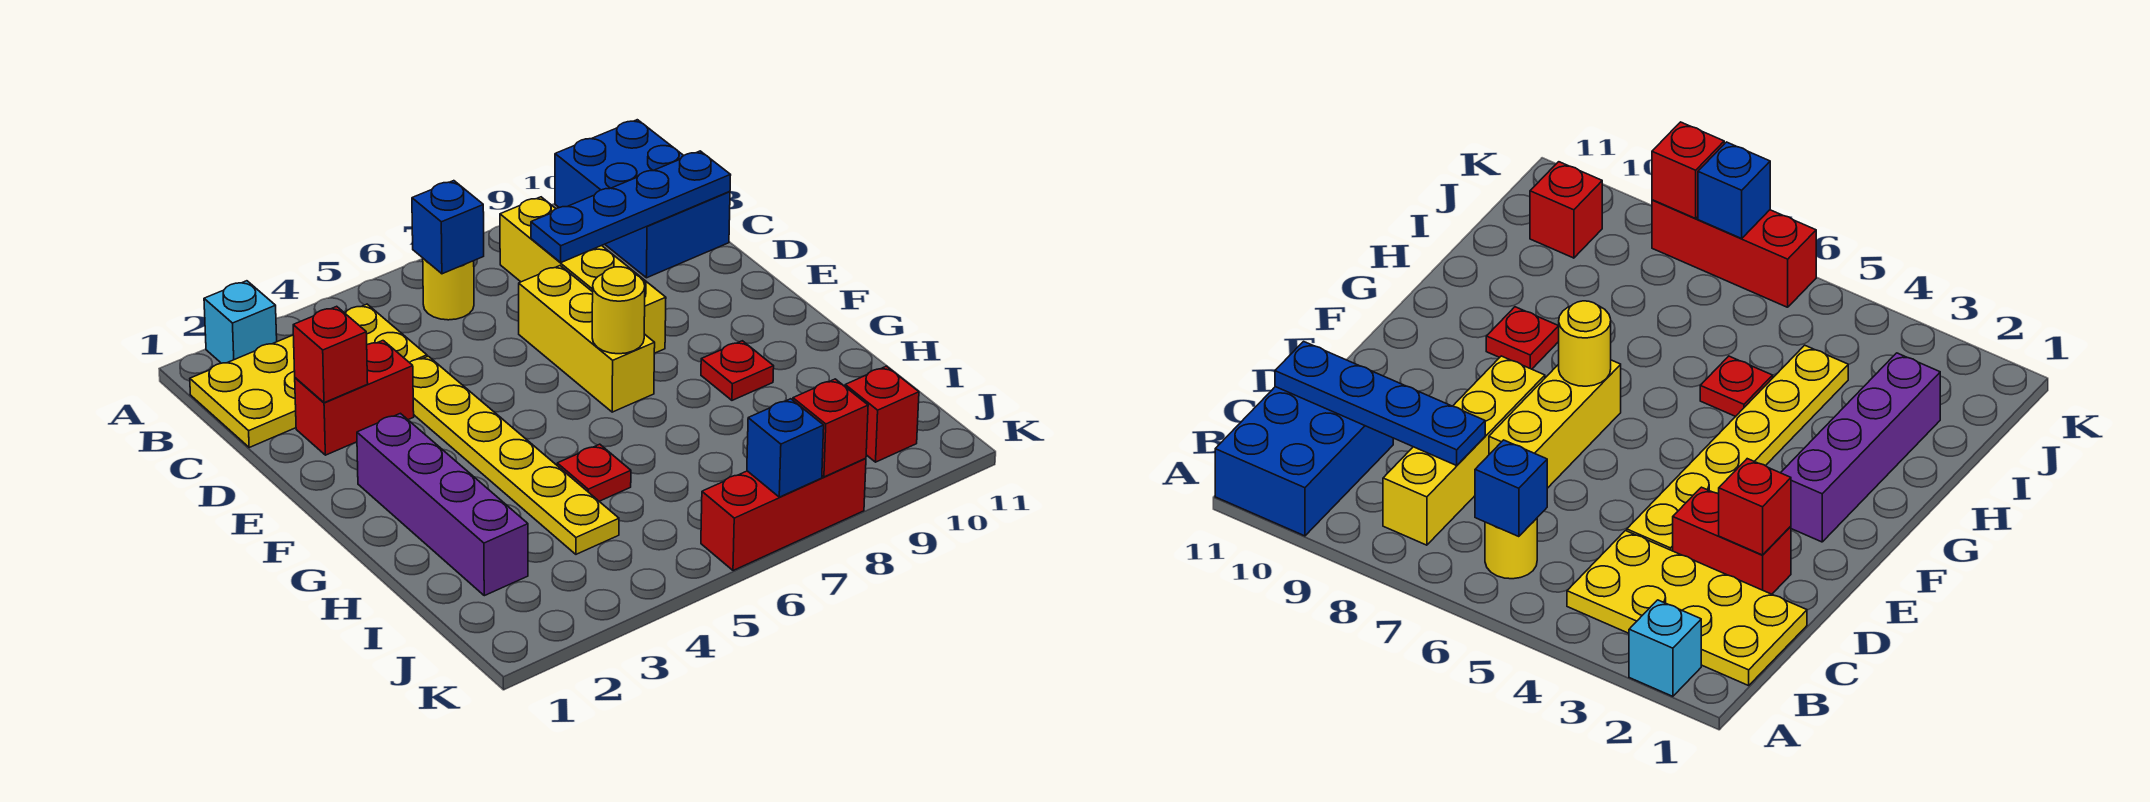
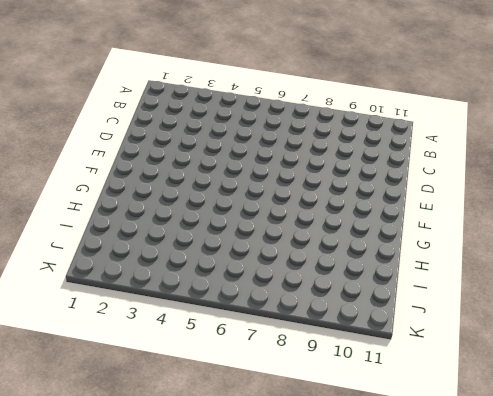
none -> cyan 1x1 brick [204,281,277,363]
none -> blue 2x3 brick [555,120,730,278]
none -> yellow 2x4 plate [190,304,427,447]

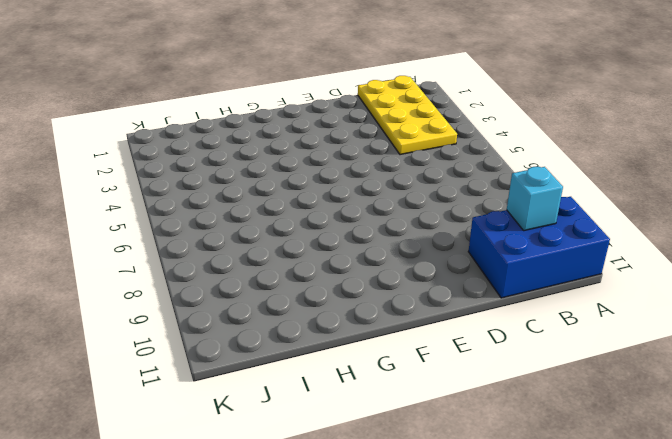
cyan 1x1 brick [507,167,563,231] -> cyan 1x1 brick moved to [204,281,277,363]
none -> yellow 1x1 round brick [423,259,474,320]
none -> yellow 1x4 brick [500,197,666,353]
none -> red 1x2 brick [295,341,414,455]

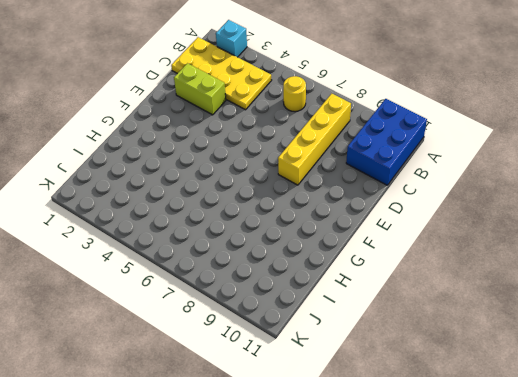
lime 1x2 brick [174,63,226,115] -> red 1x2 brick [295,341,414,455]
none -> yellow 1x6 plate [409,356,619,554]
none -> yellow 1x3 brick [519,266,655,412]
none -> purple 1x4 brick [357,413,528,596]

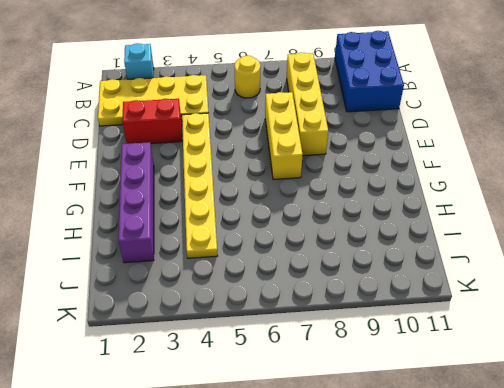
none -> red 1x1 plate [701,341,774,400]
none -> red 1x1 plate [557,444,631,501]
none -> red 1x1 brick [845,366,919,462]

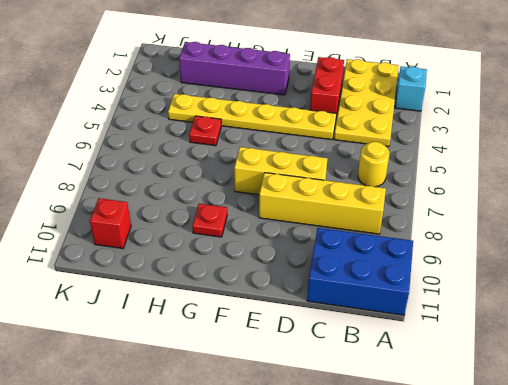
none -> red 1x3 brick [701,458,866,571]
none -> blue 1x1 brick [412,181,484,274]
none -> blue 1x4 plate [531,151,731,263]

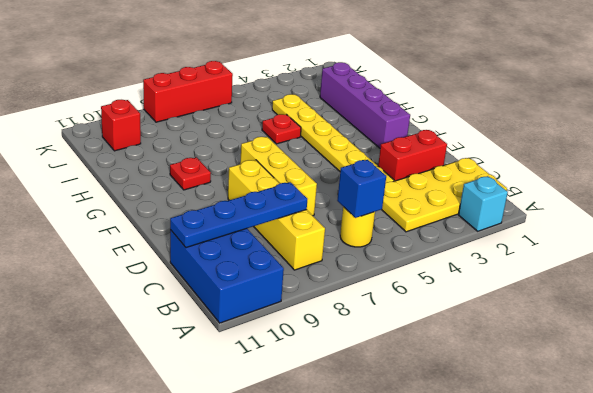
none -> red 1x1 brick [293,306,368,403]
none -> yellow 1x1 round brick [592,267,645,354]
none -> blue 1x1 brick [747,399,824,497]

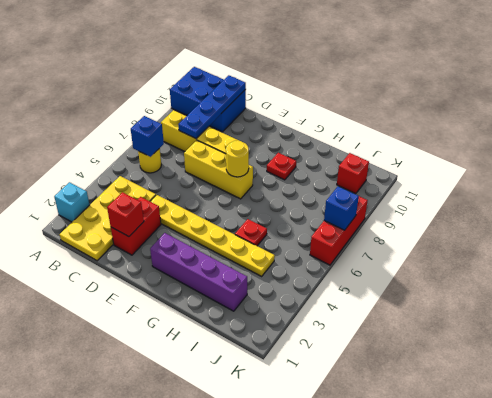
none -> red 1x1 brick [793,379,868,477]

